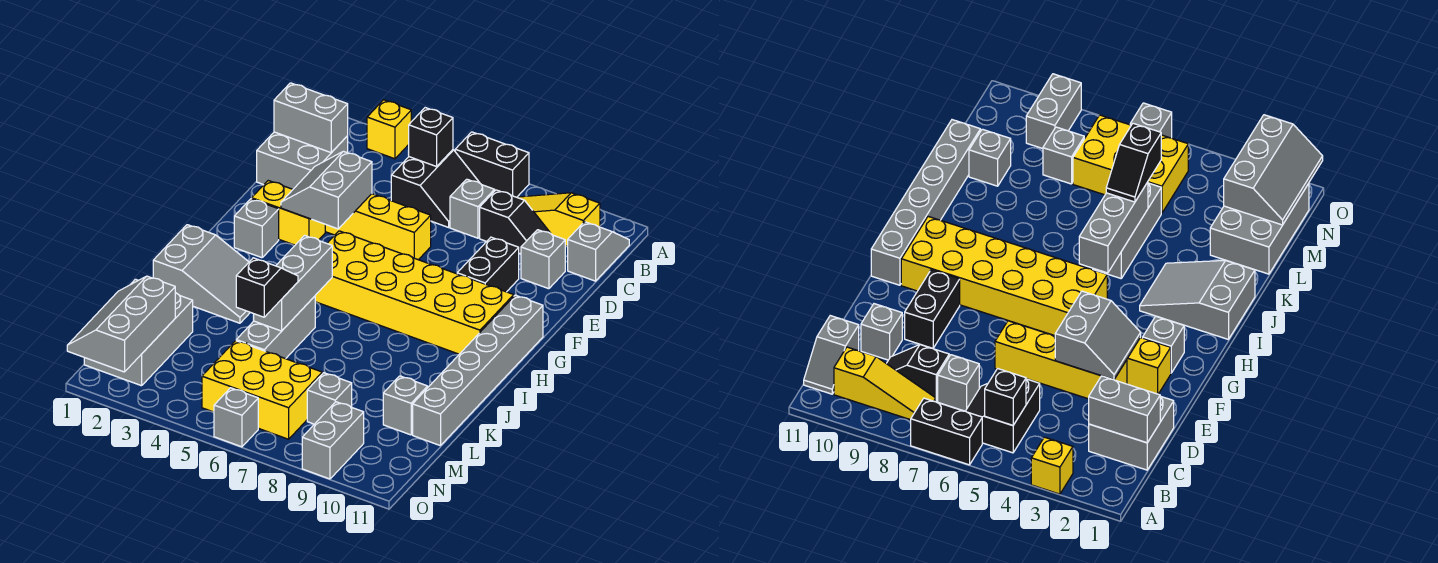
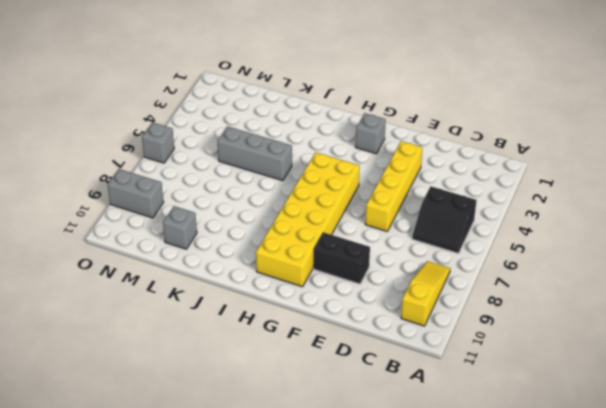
none -> yellow 1x1 brick [367,100,411,159]
none -> black 1x2 brick [455,132,529,197]
none -> grey 1x2 slope [568,222,629,281]

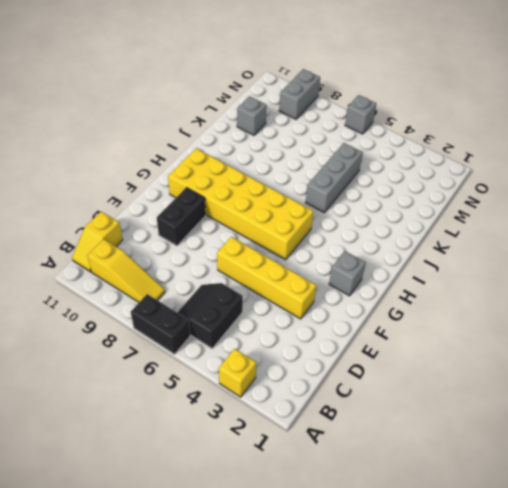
yellow 1x2 slope [72,212,123,272] -> grey 1x2 slope [568,222,629,281]
none -> grey 2x2 brick [257,132,348,189]
none -> grey 1x1 brick [450,179,495,238]
none -> black 1x2 slope [480,190,550,254]

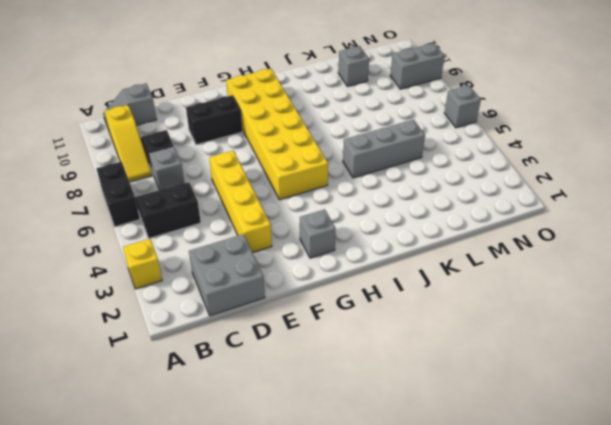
none -> grey 1x1 brick [521,230,565,289]
none -> yellow 1x2 brick [252,181,325,245]
none -> grey 1x6 brick [413,295,543,446]

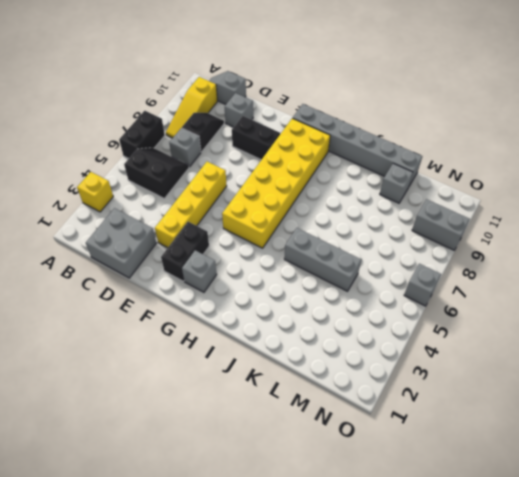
black 1x2 brick [161,222,209,281] -> yellow 1x2 brick [252,181,325,245]
none -> grey 2x3 slope [153,225,250,323]
none -> grey 2x3 brick [84,279,193,386]
none -> yellow 2x3 brick [202,341,322,439]

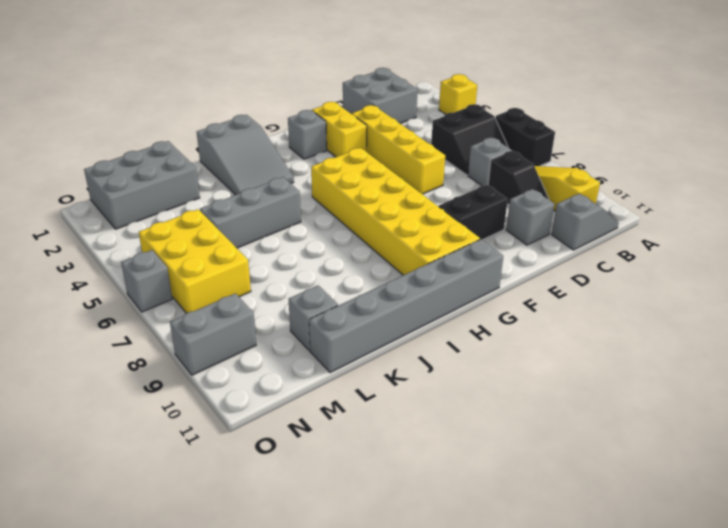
none -> grey 1x1 brick [307,373,352,424]
none -> black 1x1 brick [409,108,453,167]
none -> grey 1x2 brick [274,83,348,153]

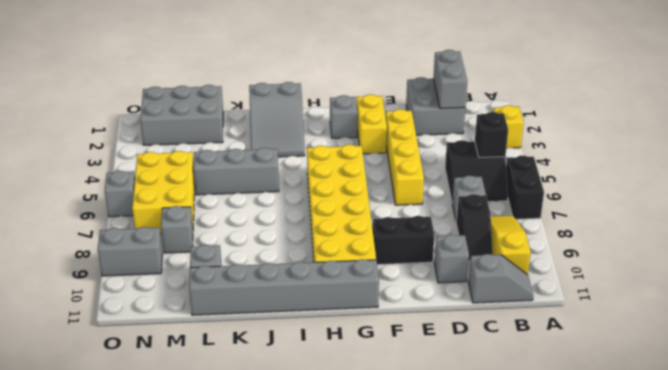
none -> grey 2x2 slope [281,151,372,229]
none -> grey 1x3 brick [253,236,332,331]
none -> grey 2x3 slope [67,276,175,372]

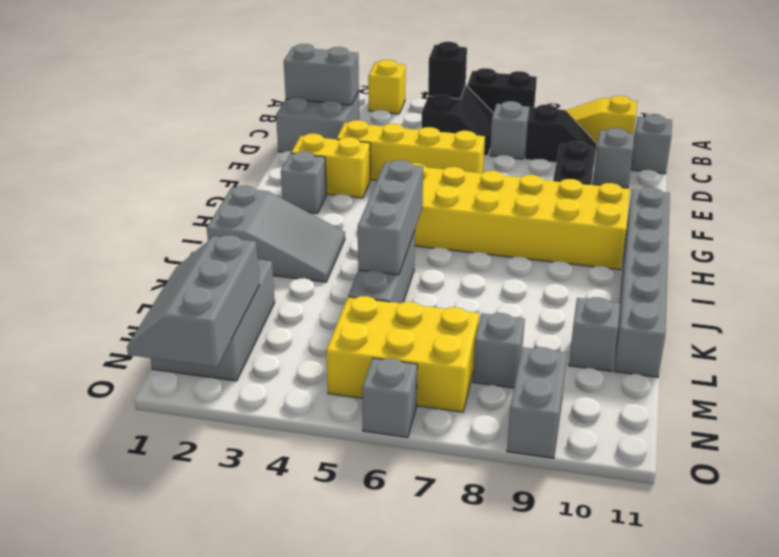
none -> grey 2x2 slope [281,151,372,229]
none -> black 1x2 slope [236,258,298,317]

